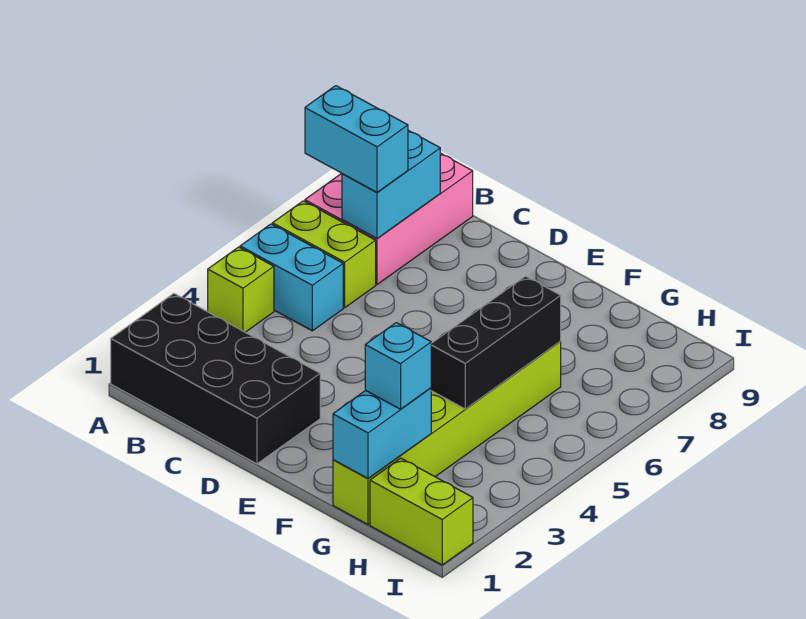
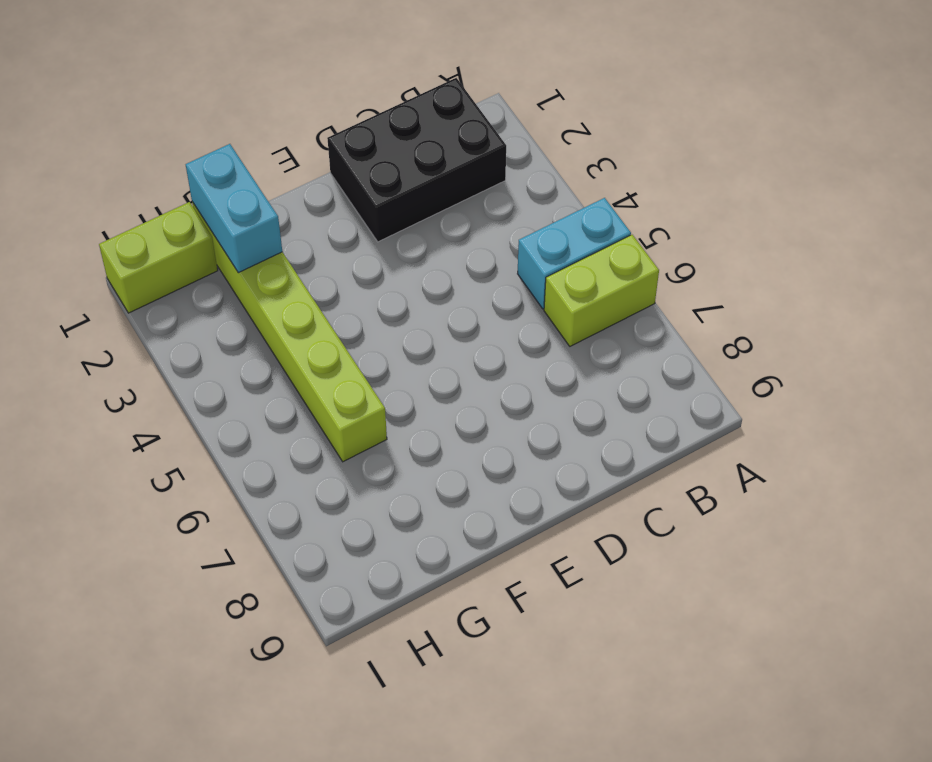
black 2x3 brick [327,78,506,242] -> black 2x4 brick [111,294,320,464]
none -> lime 1x1 brick [208,247,274,332]
none -> pink 2x3 brick [305,153,473,284]
none -> cyan 1x2 brick [342,130,440,238]

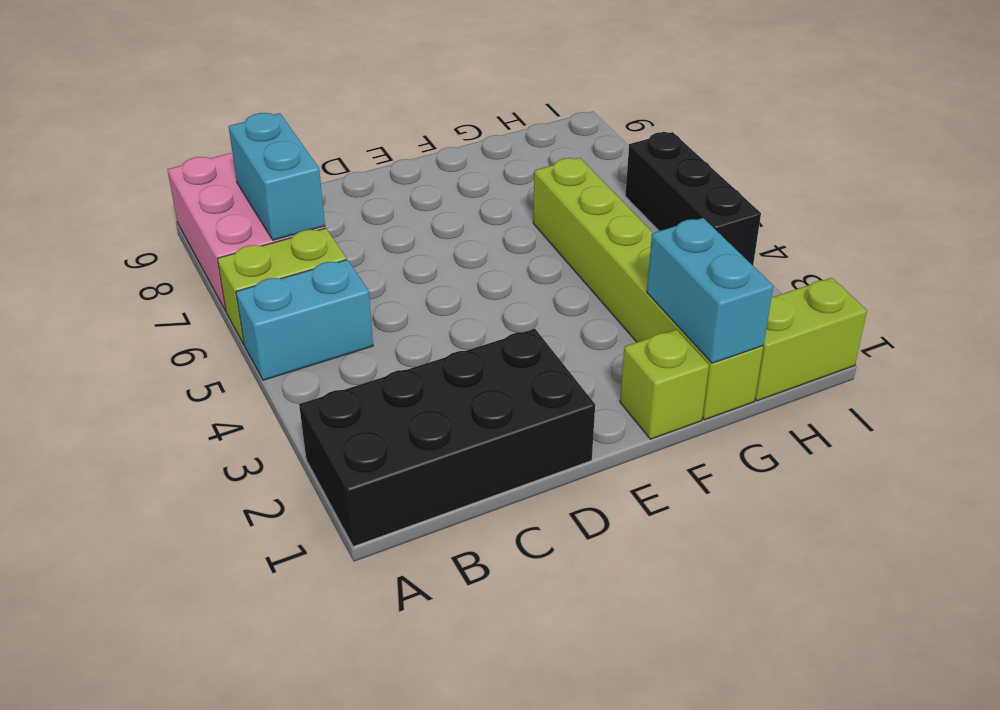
lime 1x1 brick [620,329,709,439] -> lime 1x1 brick moved to [208,247,274,332]
black 1x3 brick [625,132,761,265] -> black 1x3 brick moved to [431,276,561,409]
none -> cyan 1x2 brick [305,86,408,192]
none -> cyan 1x1 brick [365,323,431,409]

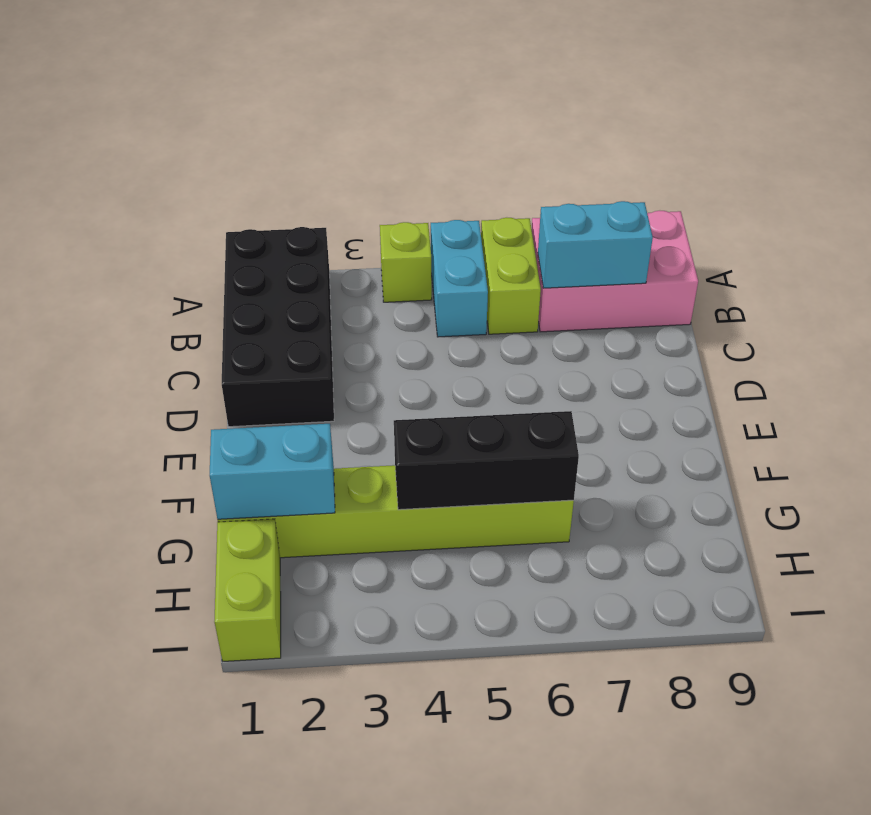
none -> cyan 1x2 brick [305,86,408,192]
none -> cyan 1x1 brick [365,323,431,409]

